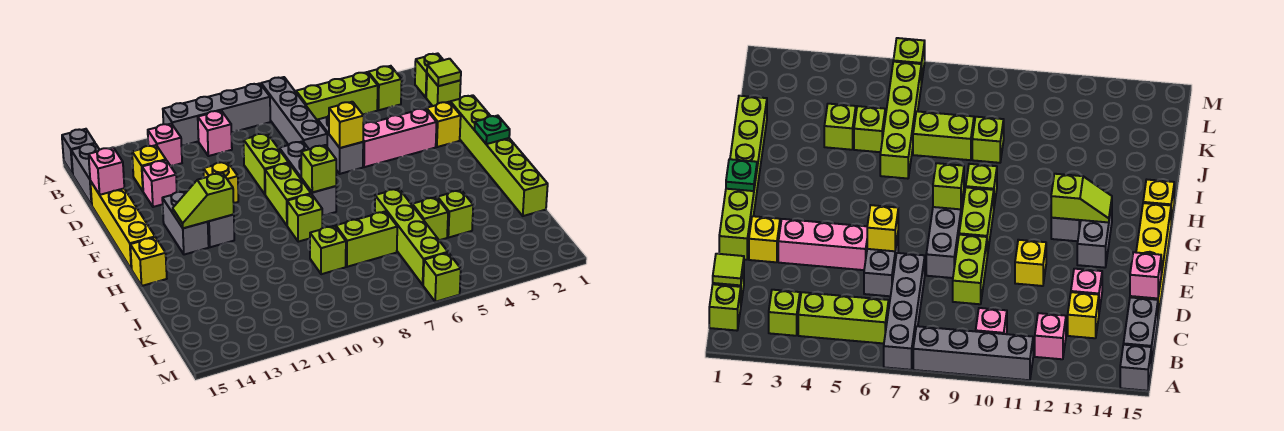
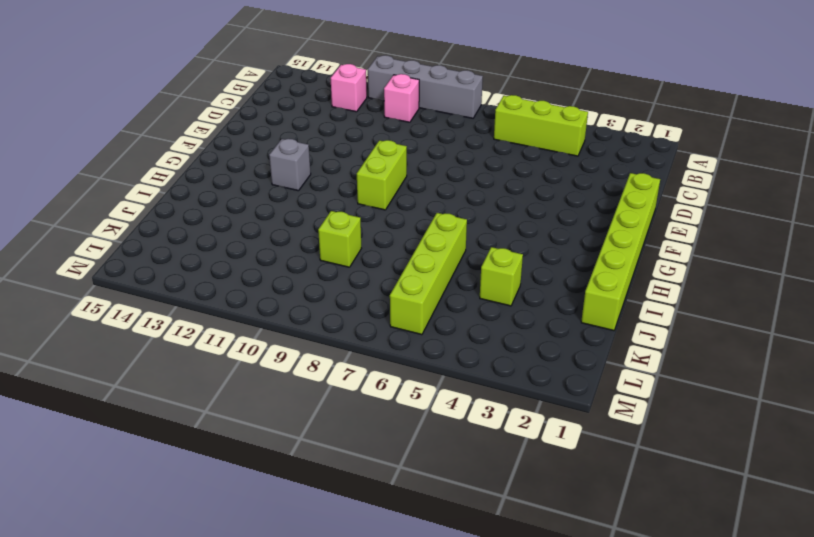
none -> grey 1x4 brick [261,77,327,149]
none -> grey 1x1 brick [62,129,95,175]
none -> lime 1x1 brick [415,53,443,97]
none -> lime 1x1 brick [368,66,402,110]

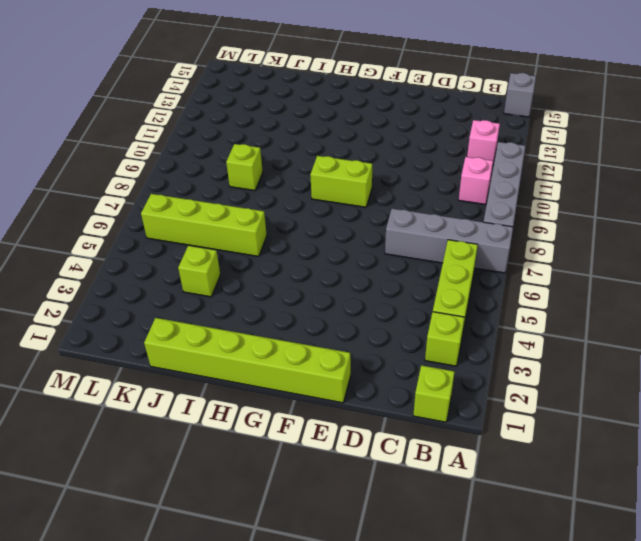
none -> grey 1x2 brick [71,144,99,205]
none -> lime 1x1 brick [426,73,461,106]
none -> yellow 1x1 brick [132,145,166,191]
none -> grey 1x2 brick [318,116,363,174]

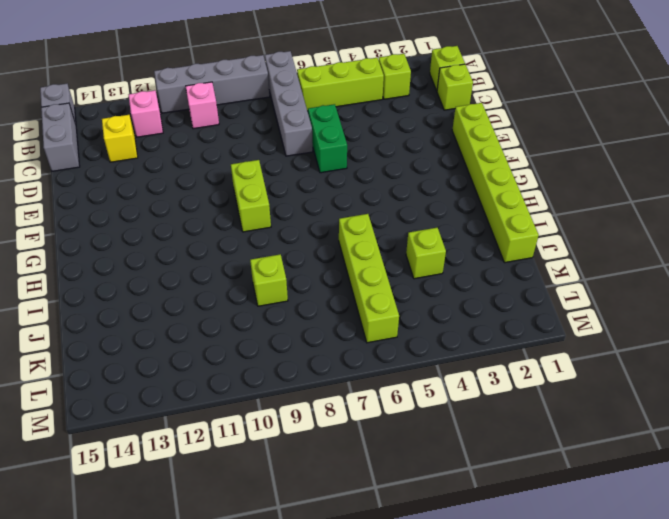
green 1x2 brick [308,104,347,173] -> grey 1x2 brick [318,116,363,174]
none -> lime 1x2 brick [243,133,289,194]
none -> pink 1x1 brick [142,160,177,207]
none -> yellow 1x4 brick [90,181,155,269]
none -> yellow 1x1 brick [426,102,461,147]

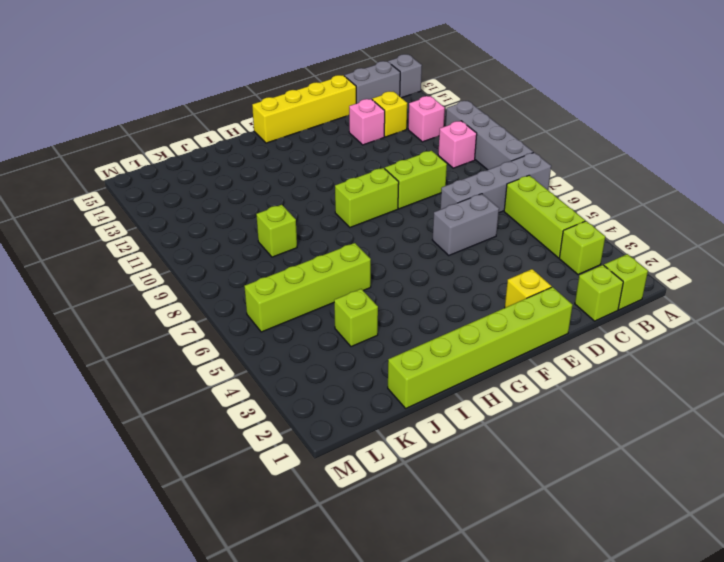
none -> pink 1x3 brick [363,108,437,167]
none -> grey 1x3 brick [279,141,336,216]
none -> yellow 1x1 brick [204,162,238,203]
none -> grey 1x2 brick [162,191,209,255]

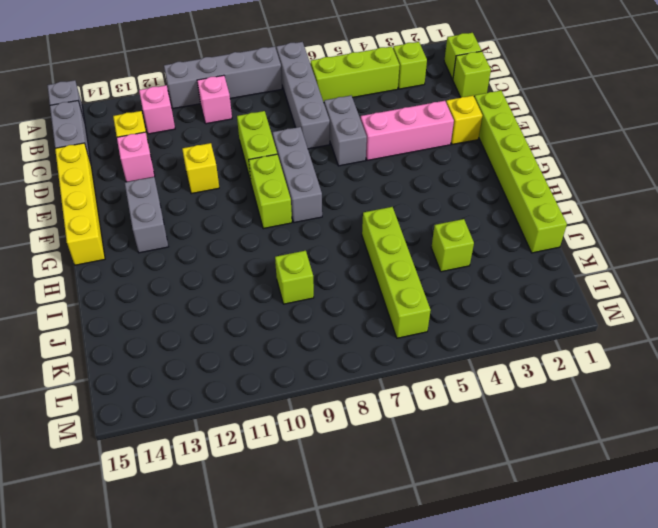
none -> grey 1x1 brick [208,215,234,247]
none -> lime 1x1 brick [287,194,322,242]
none -> yellow 1x1 brick [130,237,167,286]
none -> lime 1x1 brick [412,197,448,240]

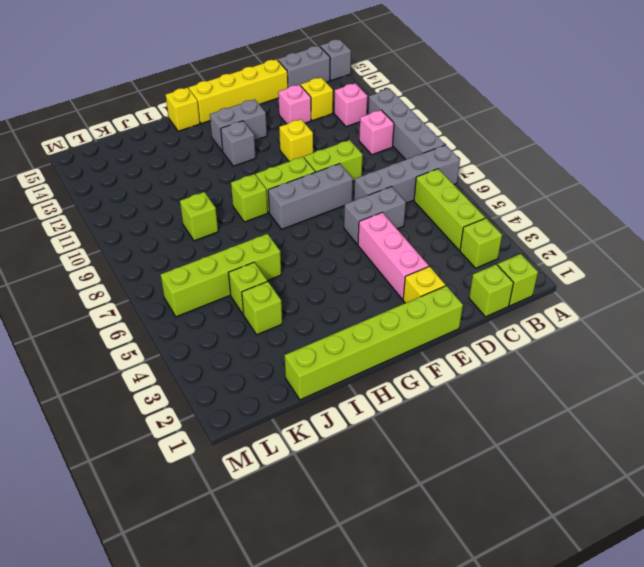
none -> lime 1x2 brick [336,211,397,267]
none -> lime 1x1 brick [423,253,461,302]
none -> lime 1x1 tile [427,59,461,86]
none -> pink 1x1 brick [89,147,124,195]

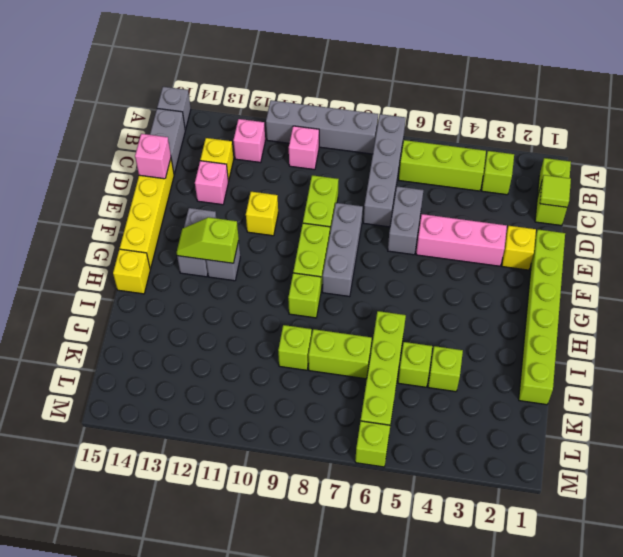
none -> yellow 1x1 brick [329,102,364,148]
none -> green 1x1 plate [475,116,510,144]
none -> lime 1x1 brick [301,145,336,192]

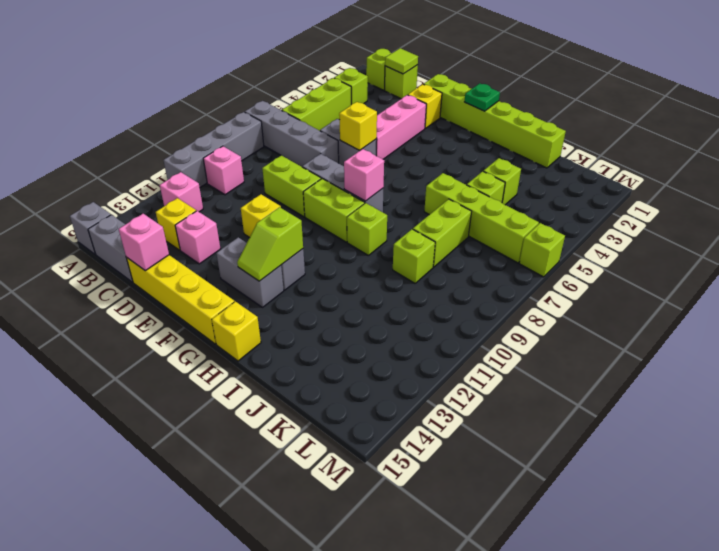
pink 1x1 brick [344,149,384,201] -> lime 1x1 brick [301,145,336,192]

